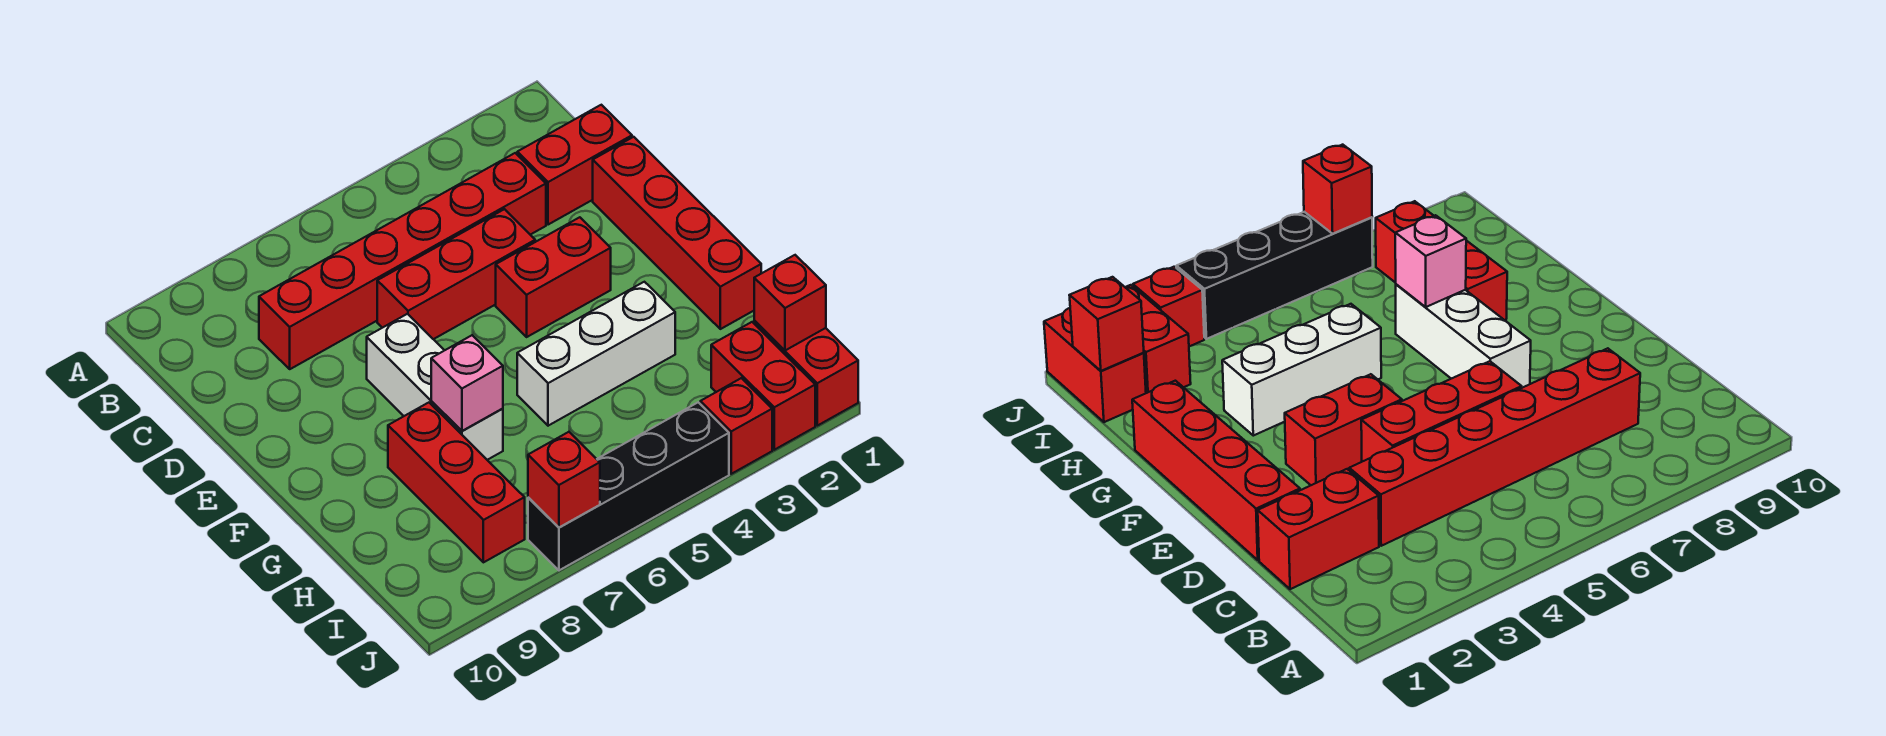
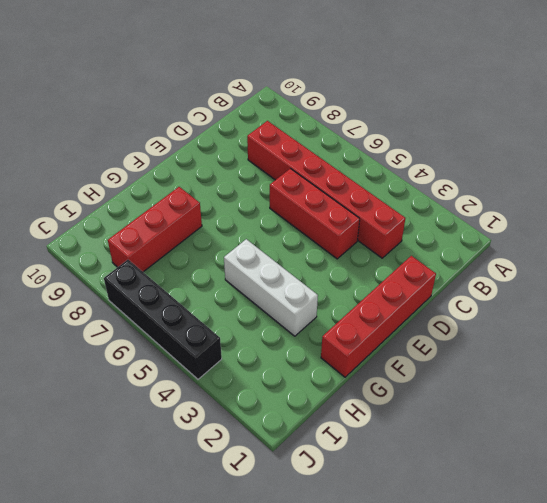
none -> red 1x2 brick [517,105,632,225]
none -> red 1x2 brick [496,217,611,337]
none -> white 1x3 brick [367,314,503,460]

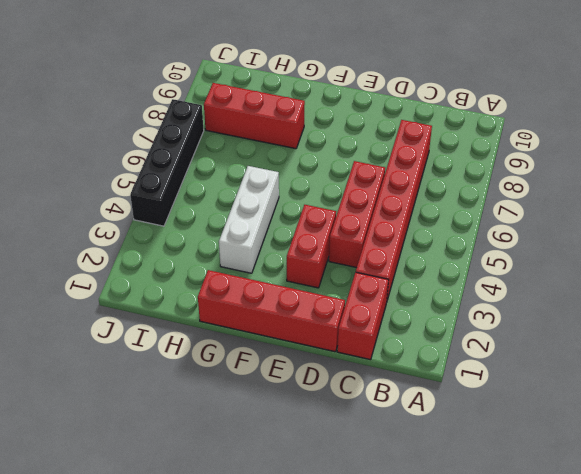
none -> white 1x3 brick [367,314,503,460]
none -> red 1x2 brick [754,321,858,426]
none -> red 1x2 brick [711,322,815,450]

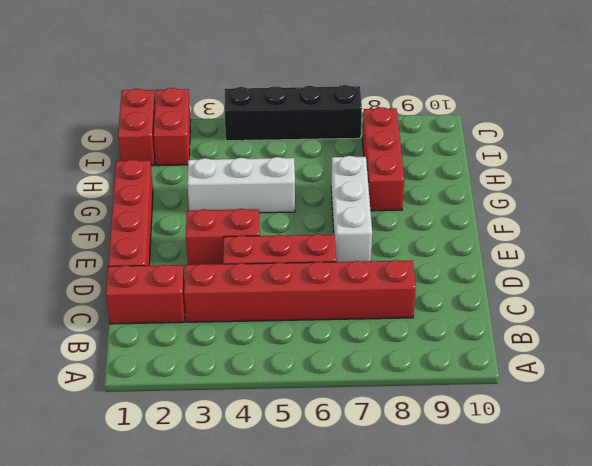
none -> red 1x1 brick [700,378,772,474]
none -> pink 1x1 brick [431,335,503,431]
none -> red 1x1 brick [754,255,826,350]

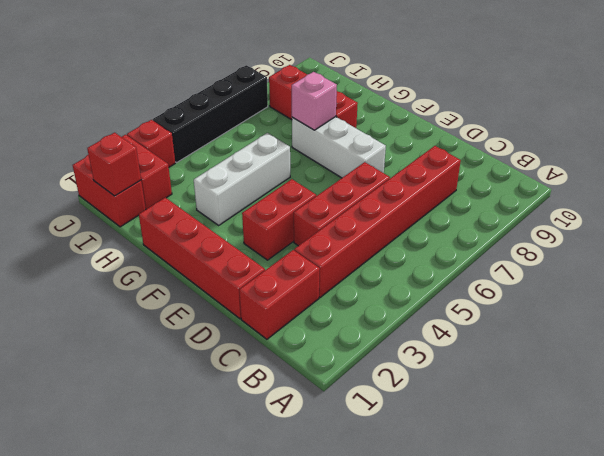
none -> red 1x1 brick [528,432,600,528]

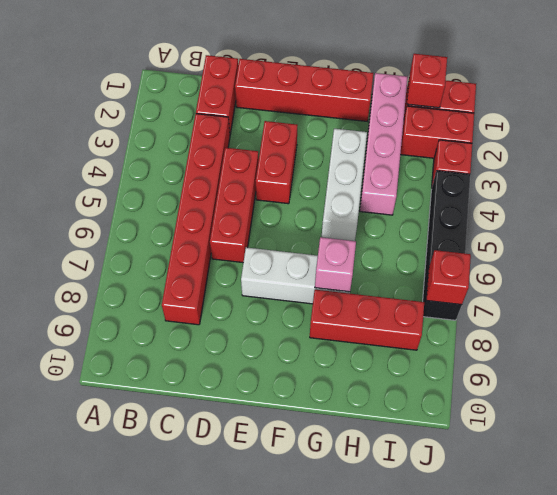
pink 1x4 brick [360,73,408,215] -> none

